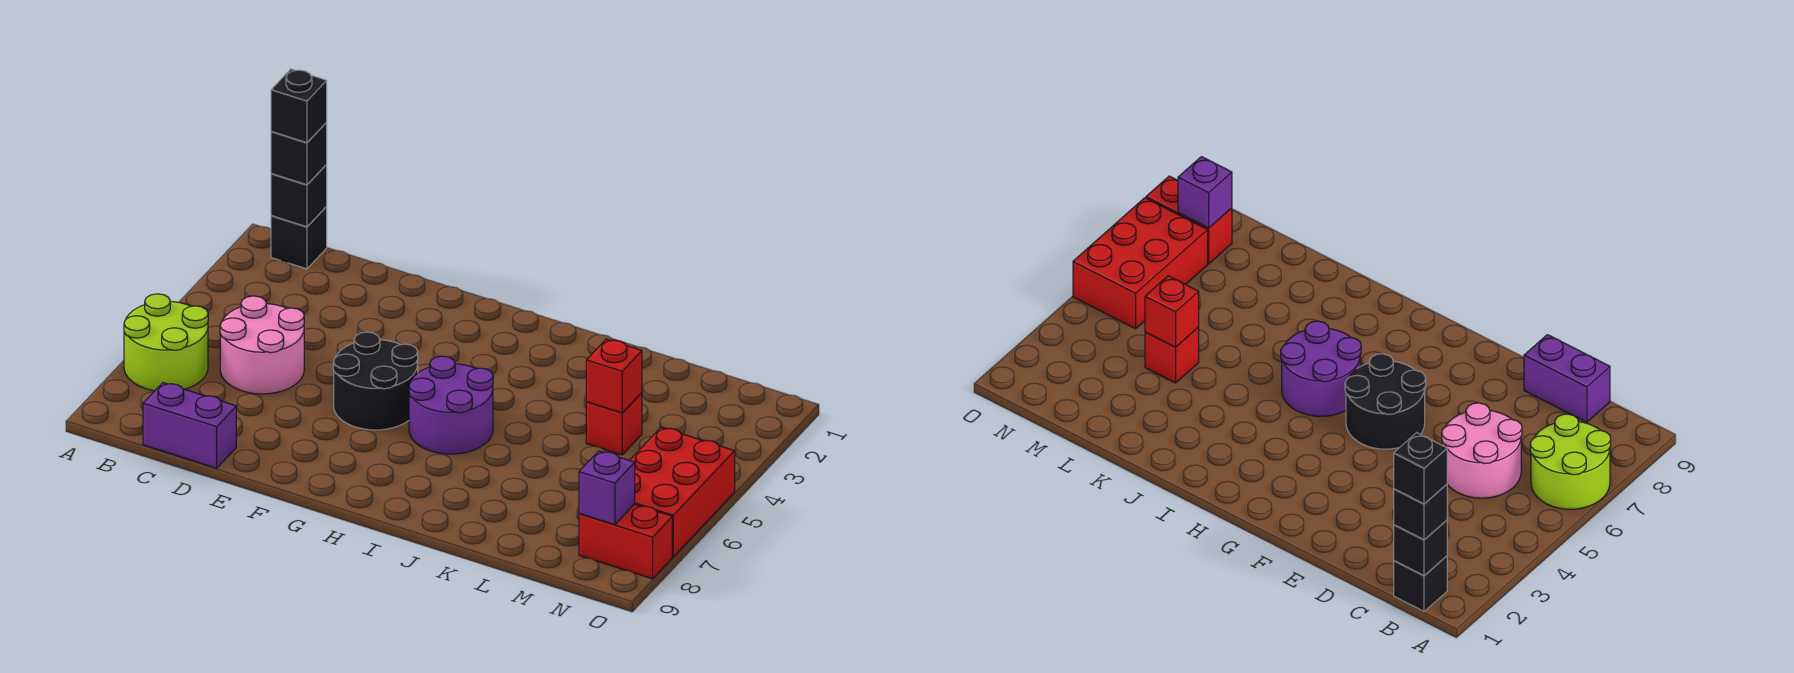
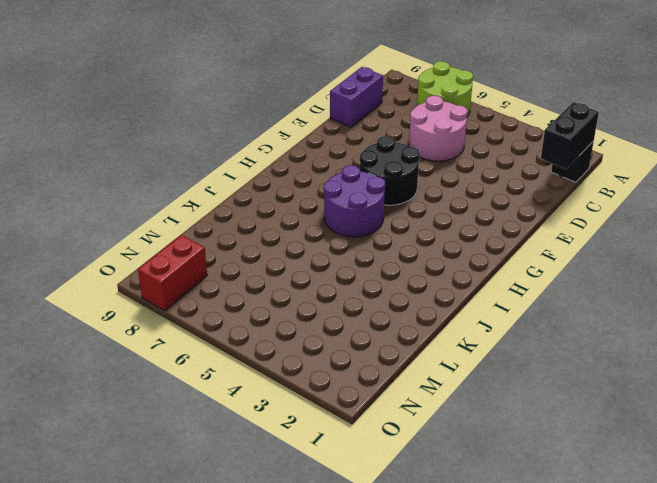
black 1x2 brick [541,102,599,169] -> black 1x1 brick [271,165,327,227]
none -> red 1x1 brick [586,393,642,455]
none -> red 2x3 brick [629,427,735,557]
none -> red 1x1 brick [586,339,642,413]

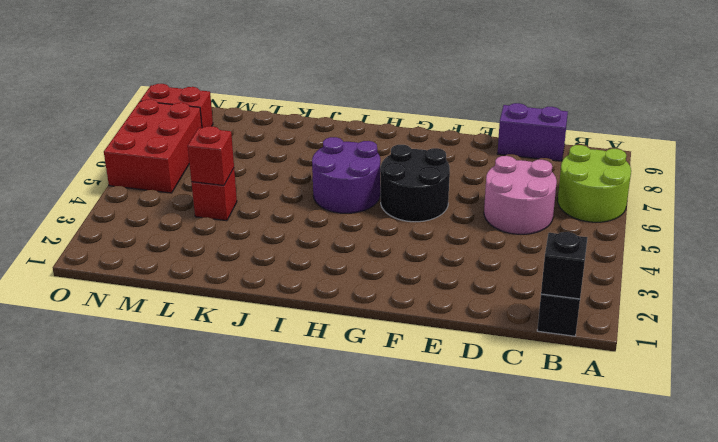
none -> purple 1x1 brick [579,451,635,525]
none -> black 1x1 brick [271,123,327,185]
none -> black 1x1 brick [271,69,327,143]

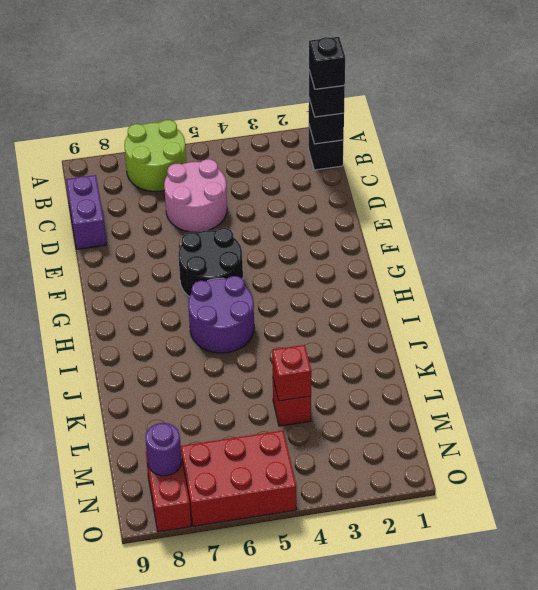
purple 1x1 round brick [146,423,182,476] -> purple 1x1 brick [579,451,635,525]

